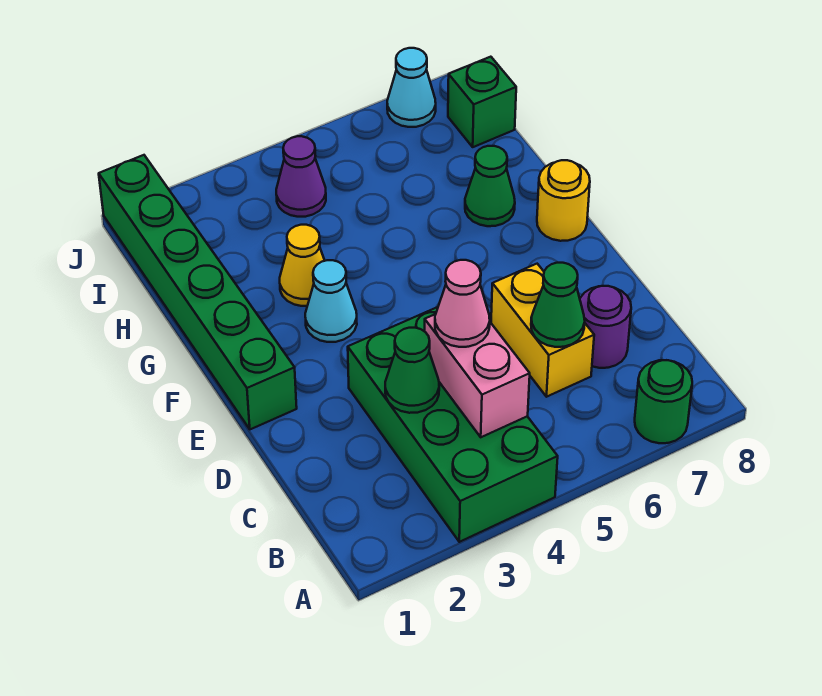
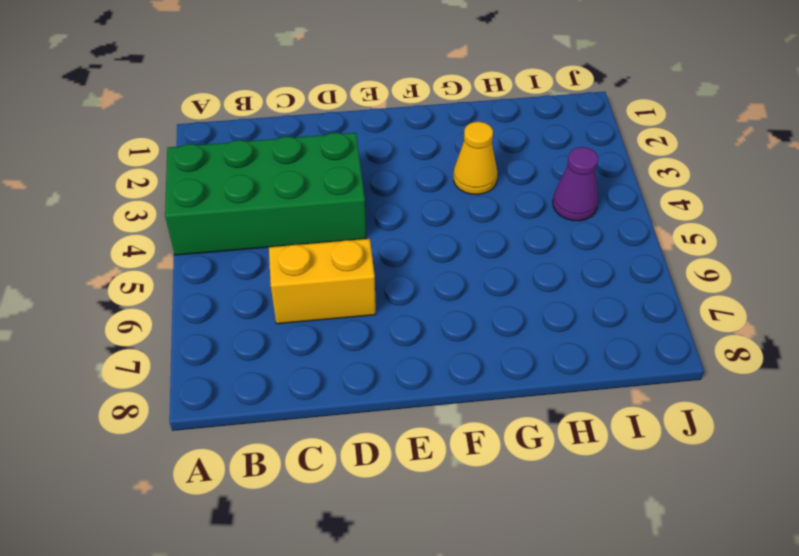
none -> green 1x1 round brick [635,360,692,443]
none -> purple 1x1 round brick [580,286,631,368]
none -> green 1x6 brick [99,155,297,429]

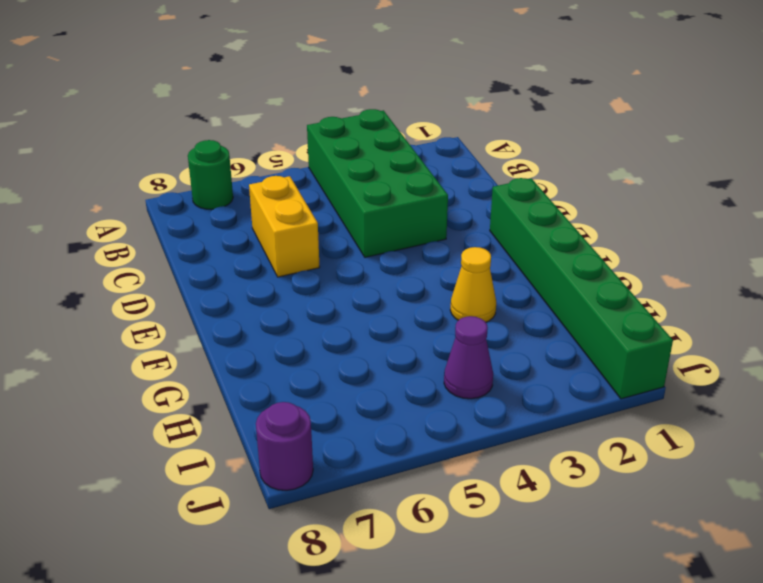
purple 1x1 round brick [256,402,313,490] -> purple 1x1 round brick moved to [580,286,631,368]
none -> cyan 1x1 cone [305,260,357,342]
none -> yellow 1x1 round brick [537,160,590,241]
none -> green 1x1 cone [465,146,515,226]

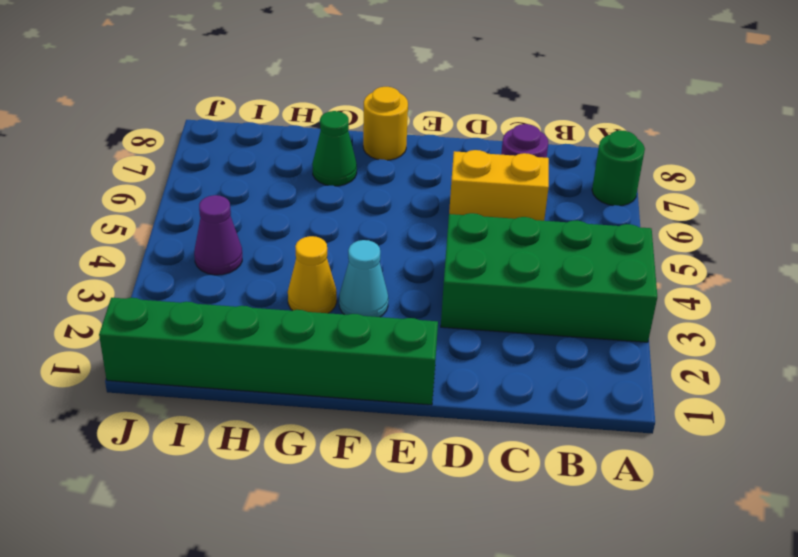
none -> green 1x1 brick [448,57,516,147]
none -> cyan 1x1 cone [387,48,436,127]
none -> pink 1x2 brick [425,314,530,437]

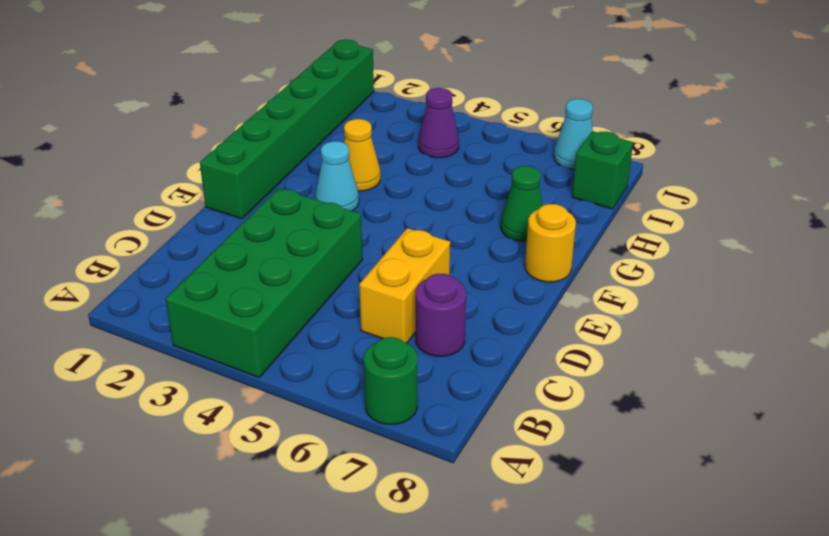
none -> pink 1x2 brick [425,314,530,437]
none -> green 1x1 cone [385,328,439,413]
none -> green 1x1 cone [531,263,585,347]

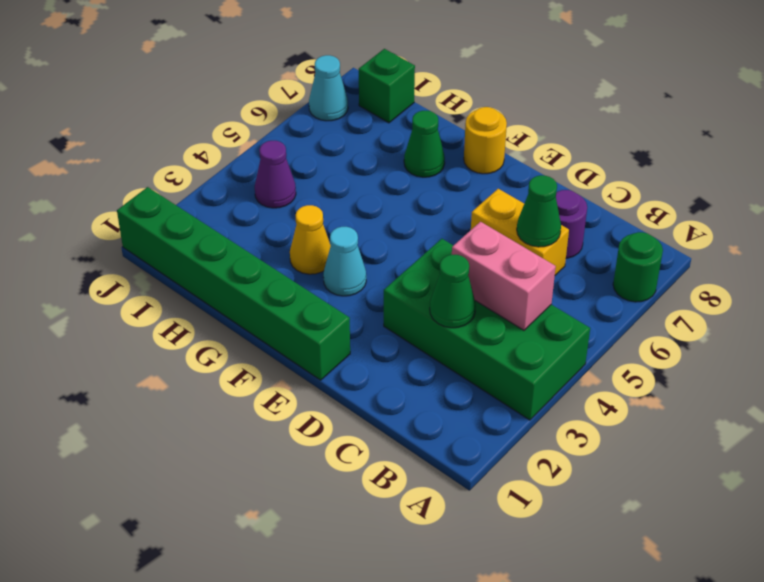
none -> pink 1x1 cone [435,260,490,347]

